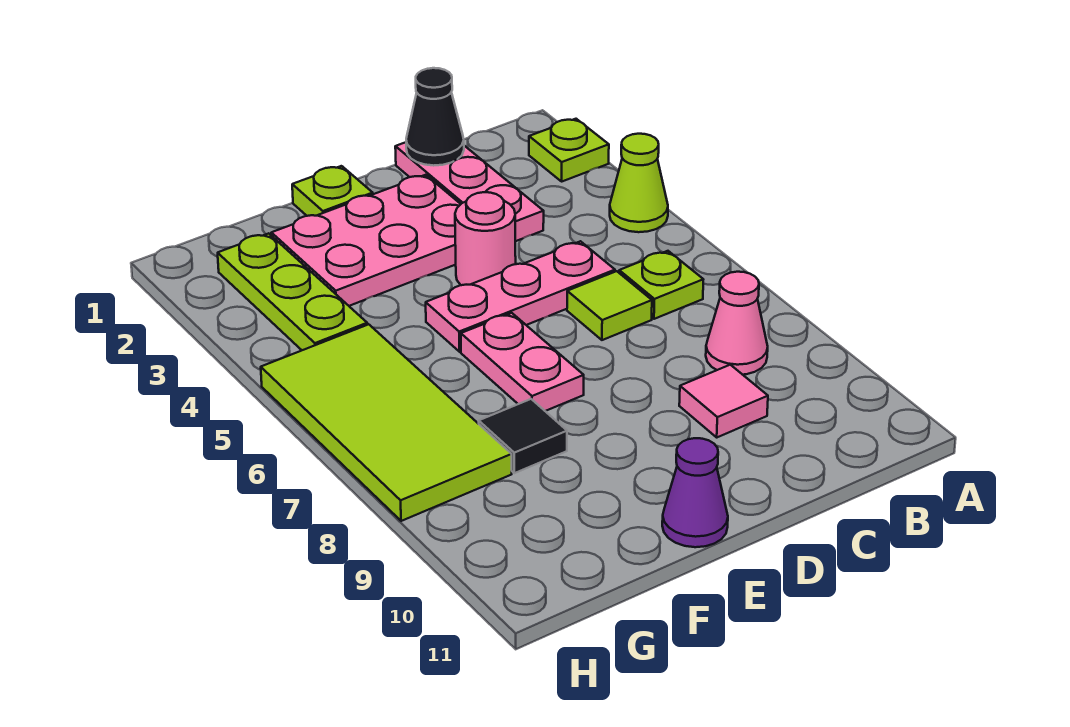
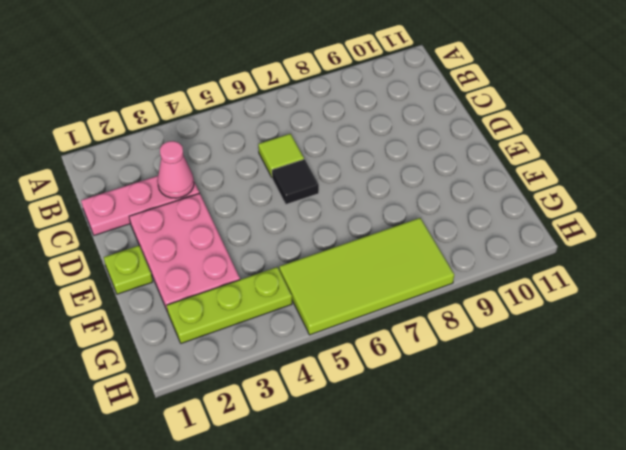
pink 1x1 cone [157,141,194,198] -> pink 1x1 cone moved to [706,272,768,375]
black 1x1 tile [272,159,319,204] -> black 1x1 tile moved to [479,399,567,473]
none -> lime 1x1 plate [529,119,609,181]
none -> lime 1x1 cone [610,134,668,232]
none -> lime 1x1 plate [619,251,703,319]

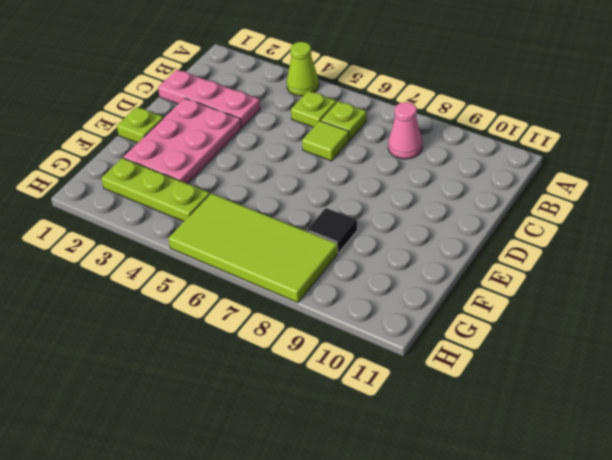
lime 1x1 plate [291,91,336,127] -> lime 1x1 plate moved to [529,119,609,181]
none -> pink 1x3 plate [426,241,615,352]
none -> pink 1x1 tile [679,365,768,437]
none -> pink 1x1 round brick [455,192,516,285]

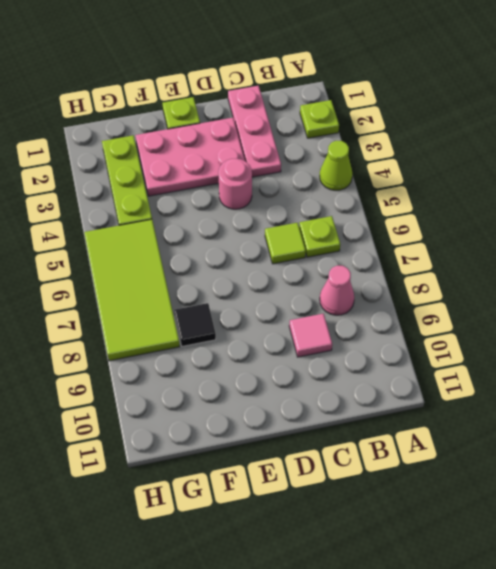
none -> pink 1x3 plate [426,241,615,352]
none -> pink 1x2 plate [461,313,584,411]
none -> purple 1x1 cone [662,438,728,547]

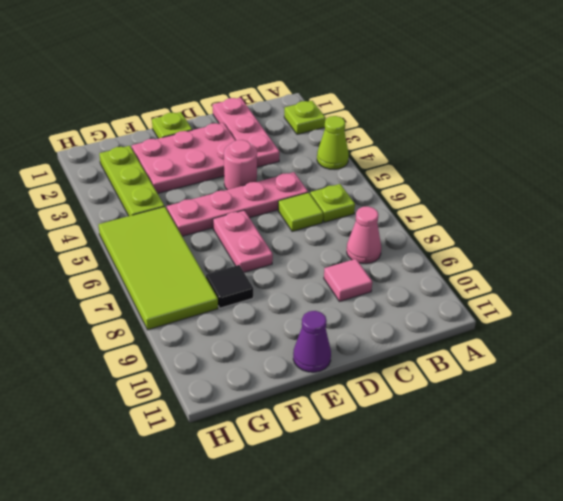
pink 1x4 plate [167,172,308,236] -> pink 1x3 plate [426,241,615,352]
none -> black 1x1 cone [406,68,464,166]

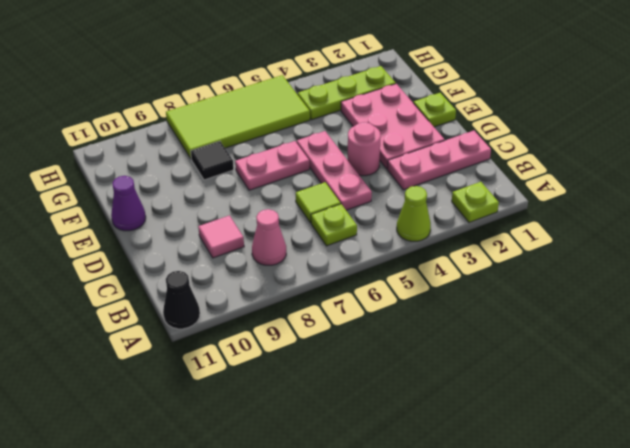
black 1x1 cone [163,271,200,329] -> black 1x1 cone moved to [406,68,464,166]

